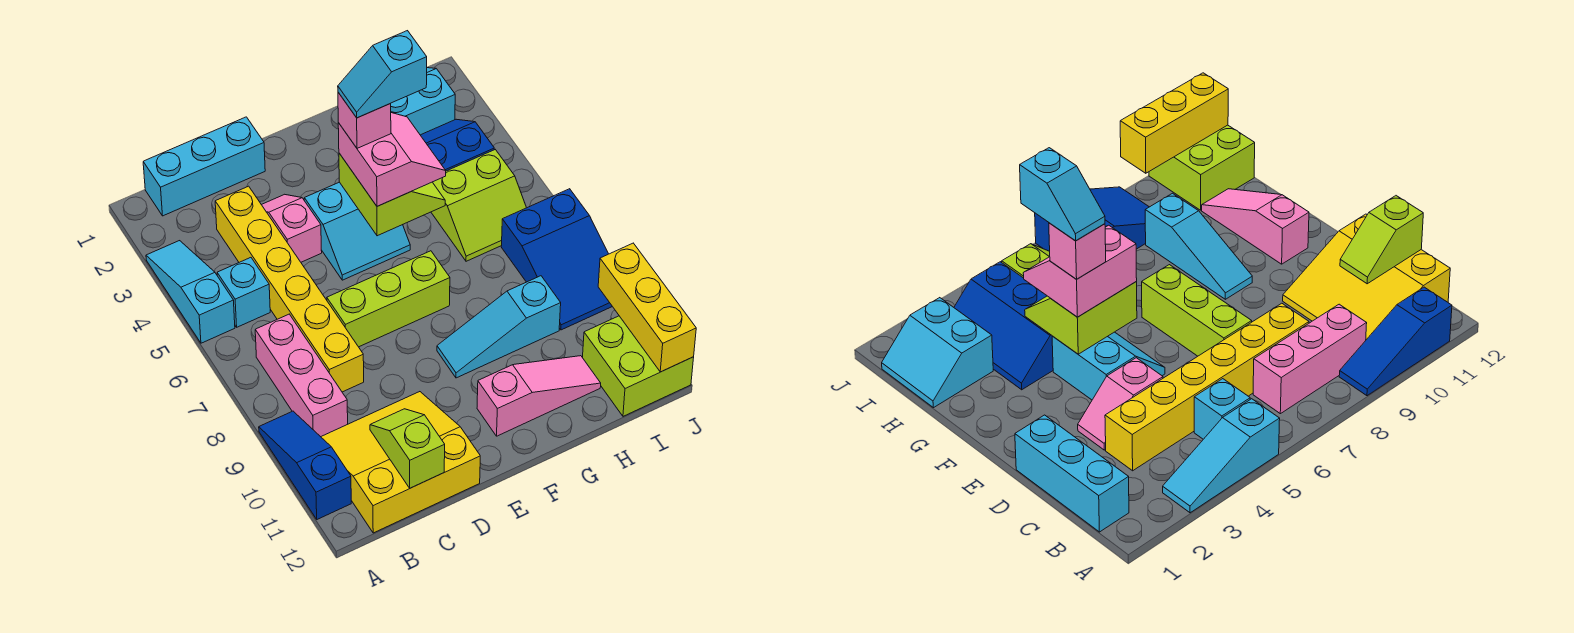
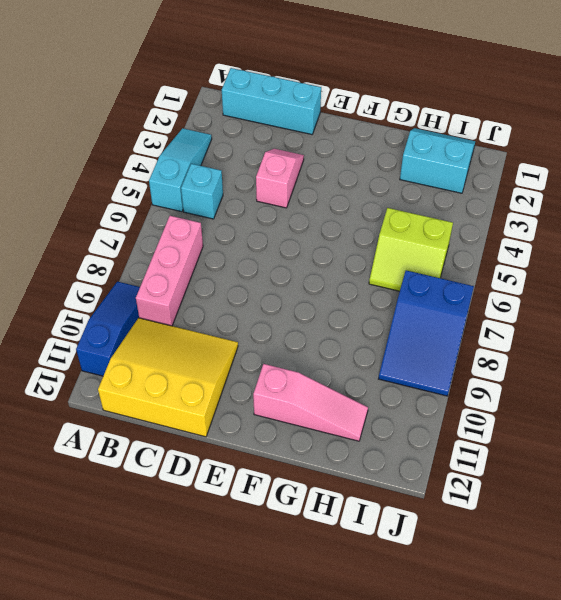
none -> yellow 1x6 brick [215,186,364,392]
none -> lime 1x3 brick [327,251,450,347]
none -> cyan 2x2 slope [304,182,410,280]

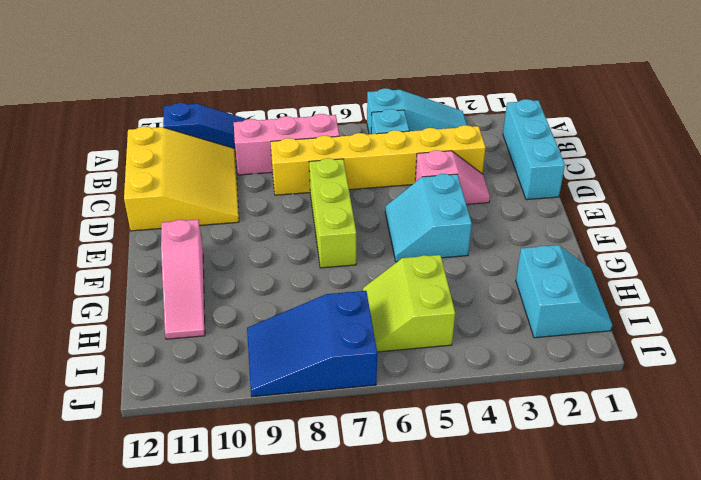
none -> cyan 1x3 slope [437,276,561,378]
none -> blue 2x3 slope [421,119,494,171]
none -> lime 2x2 brick [583,316,694,416]

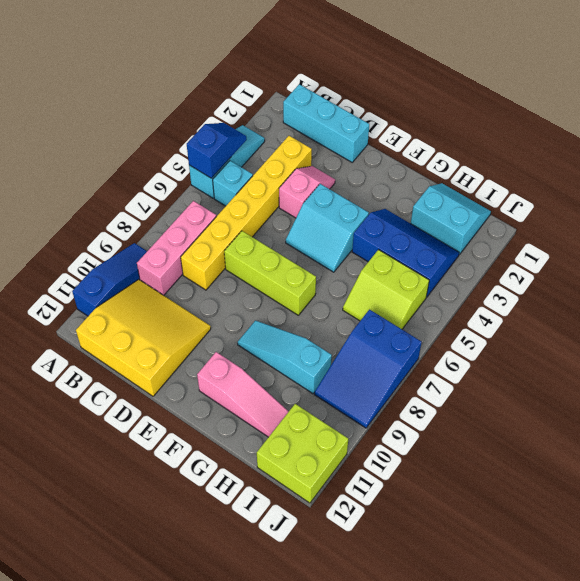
blue 1x2 slope [187,123,247,178] -> none
none -> lime 1x2 slope [370,409,445,488]
none -> lime 2x2 slope [339,153,445,236]
none -> yellow 1x3 brick [598,243,696,372]

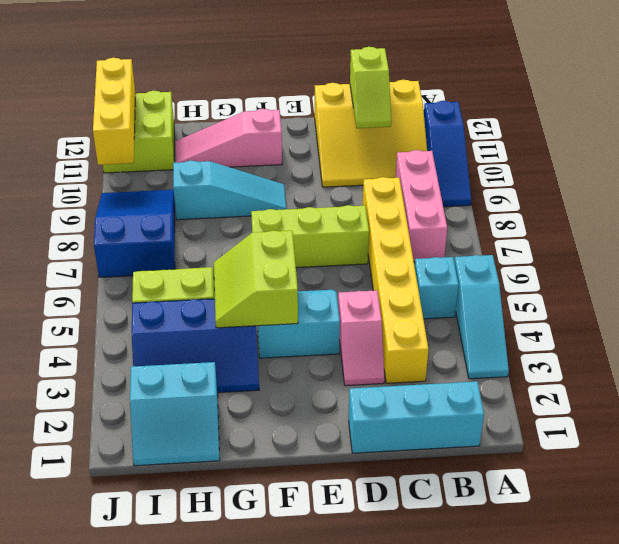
none -> pink 2x2 slope [338,113,446,206]
none -> pink 1x1 brick [338,92,391,148]
none -> cyan 1x2 slope [338,31,427,118]

